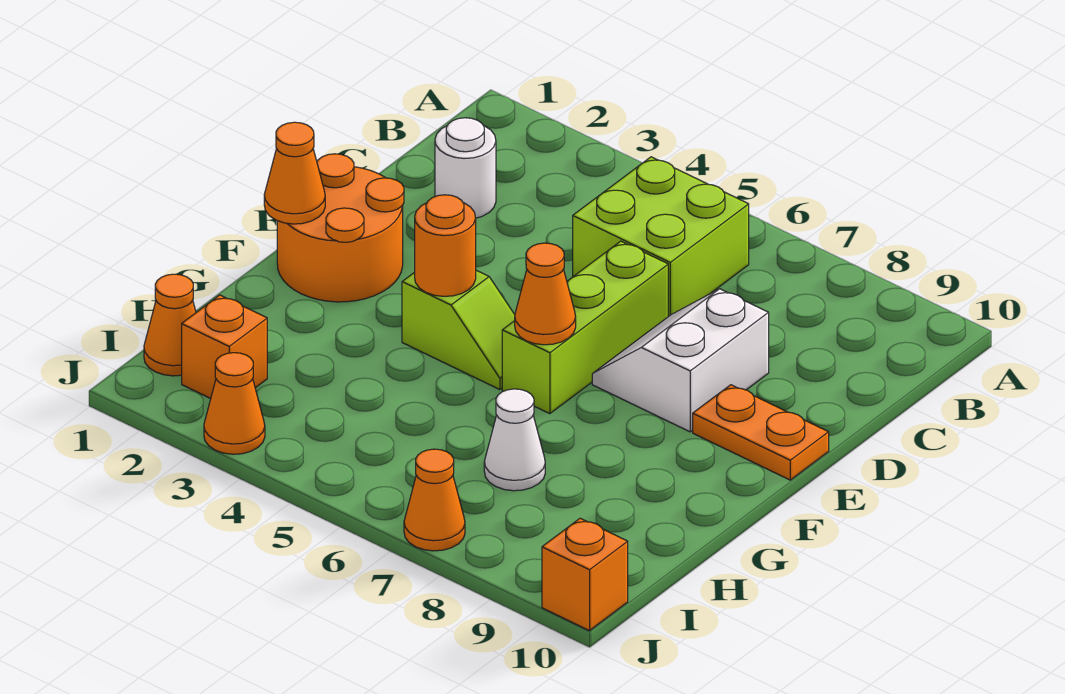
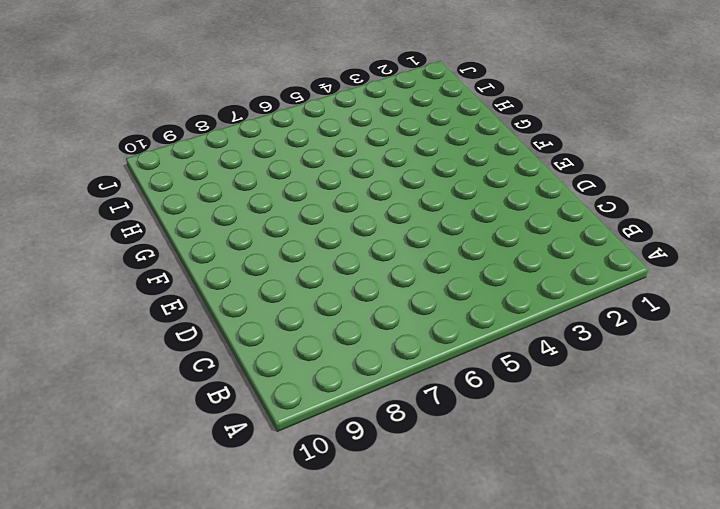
none -> lime 2x2 brick [573,157,749,317]
none -> white 1x1 round brick [435,118,496,218]
none -> lime 1x3 brick [502,241,668,414]

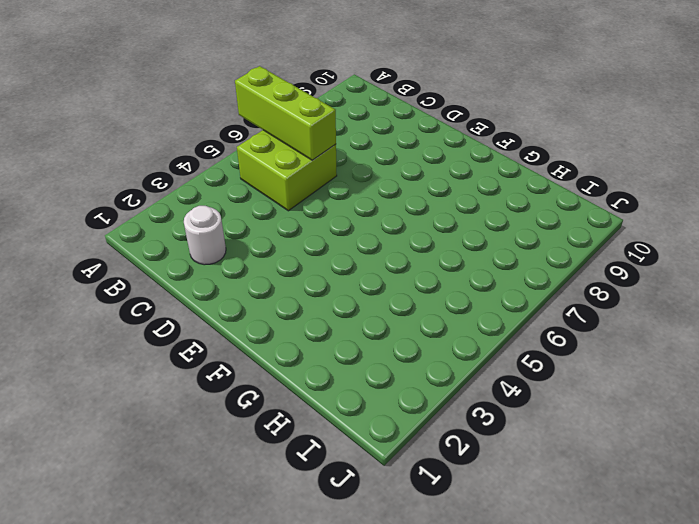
lime 1x3 brick [235,66,336,160] -> lime 1x3 brick moved to [502,241,668,414]
none -> white 2x2 slope [592,289,769,432]
none -> orange 2x2 round brick [277,154,404,302]
none -> orange 1x2 plate [693,385,829,480]

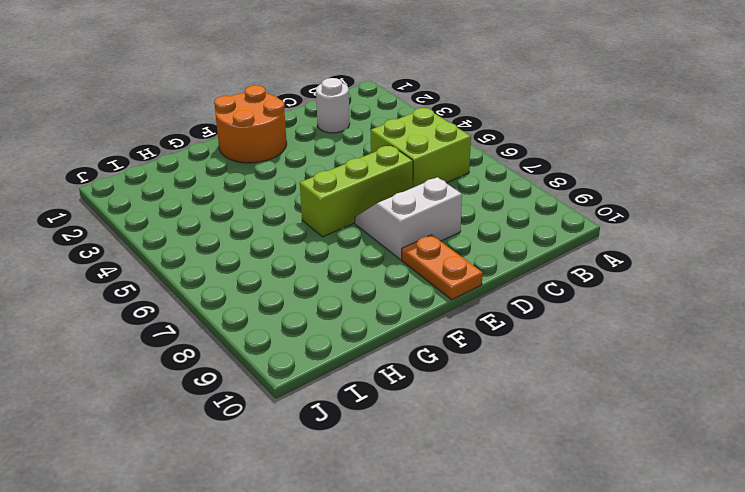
none -> lime 1x2 slope [402,270,515,390]
none -> white 1x1 cone [484,389,545,491]
none -> orange 1x1 cone [144,274,196,376]

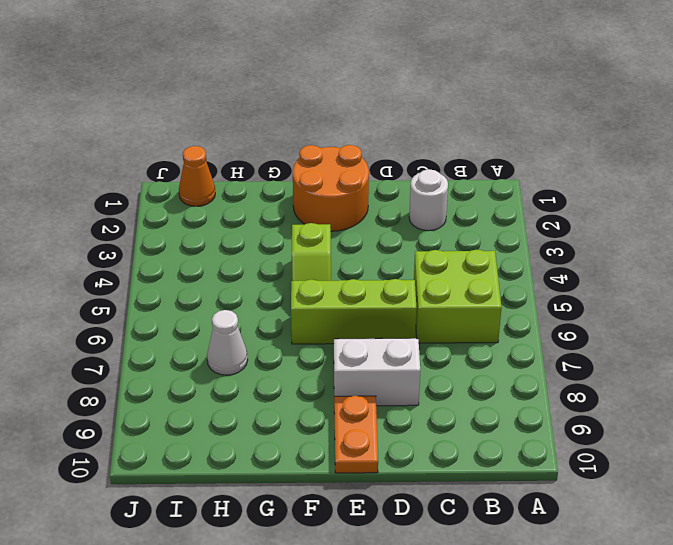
none -> orange 1x1 brick [182,295,267,399]
none -> orange 1x1 cone [204,353,265,454]
none -> orange 1x1 cone [404,449,465,551]

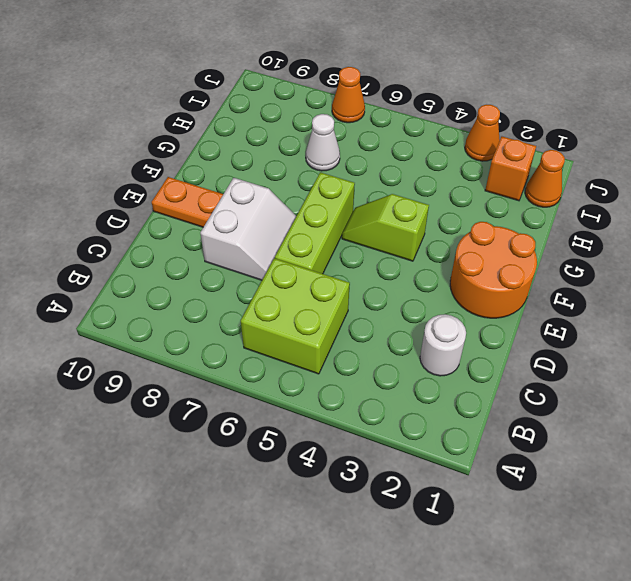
none -> orange 1x1 brick [542,518,628,631]
none -> orange 1x1 cone [264,122,325,224]
none -> orange 1x1 round brick [415,195,476,296]

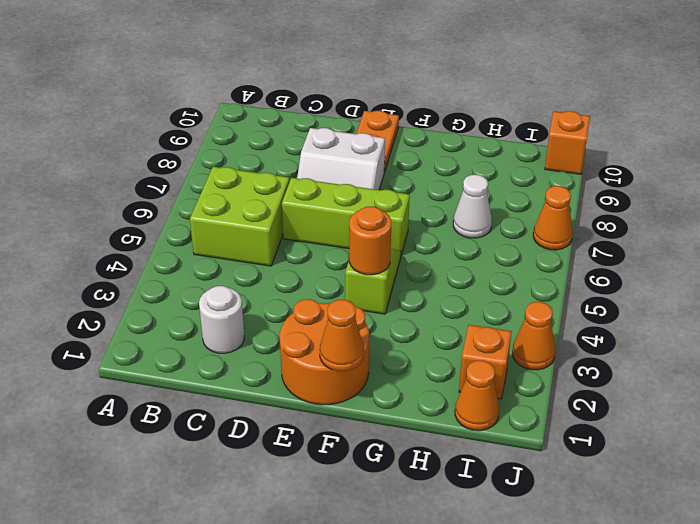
none -> orange 1x1 cone [515,243,576,345]

